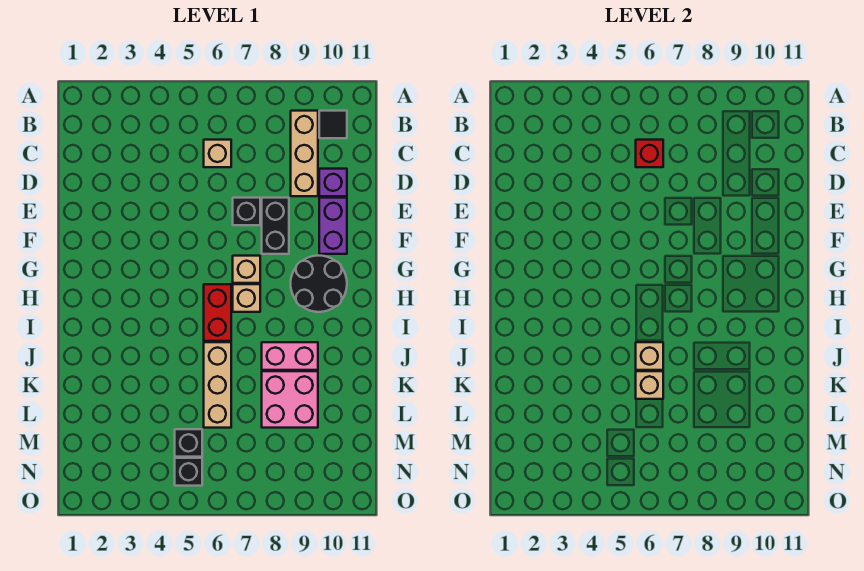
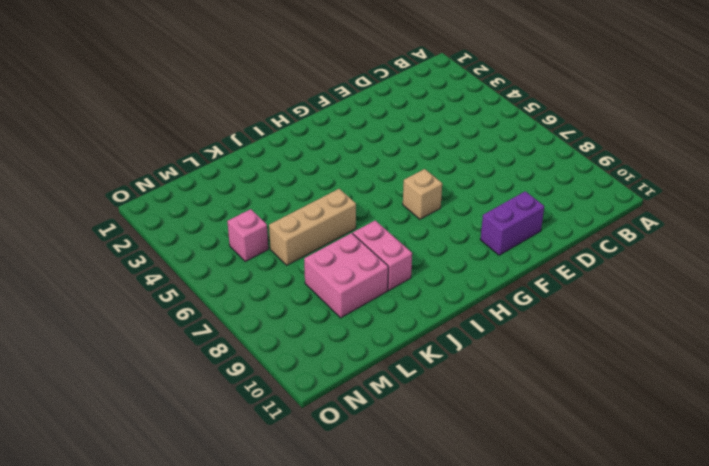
pink 1x1 brick [227,209,268,261] -> black 1x1 brick [175,429,202,457]
none -> tan 1x3 brick [291,111,318,196]
none -> black 1x1 tile [319,111,347,138]
none -> tan 1x1 brick [204,140,231,167]

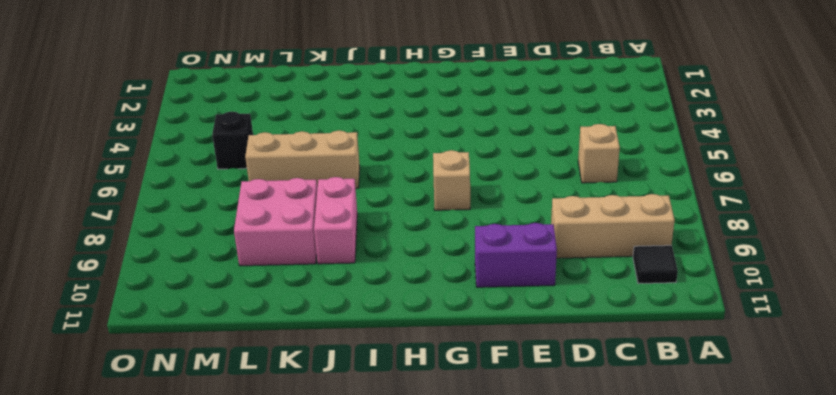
none -> purple 1x1 brick [319,169,347,196]
none -> black 1x1 brick [233,198,260,225]
none -> black 1x2 brick [262,198,289,254]

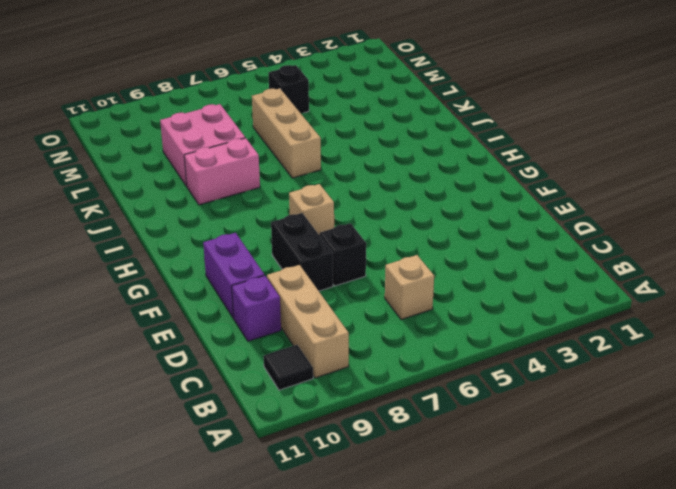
none -> black 2x2 round brick [291,256,347,312]
none -> red 1x2 brick [204,284,231,341]
none -> tan 1x1 brick [233,284,260,312]

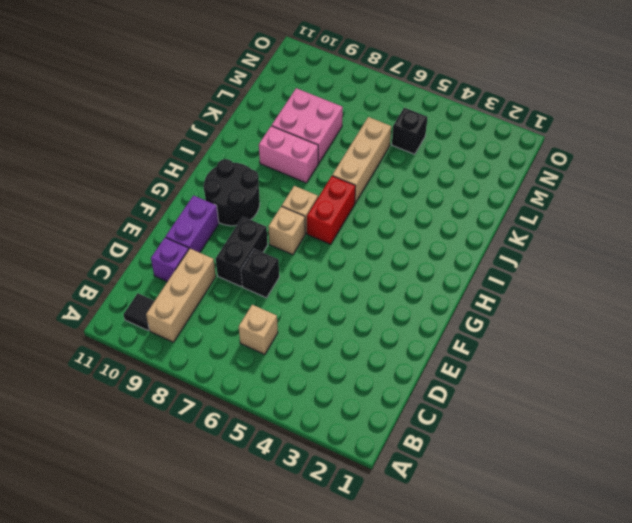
none -> black 1x1 brick [175,458,202,486]
none -> red 1x1 brick [636,140,663,167]
none -> tan 1x1 brick [636,342,663,370]

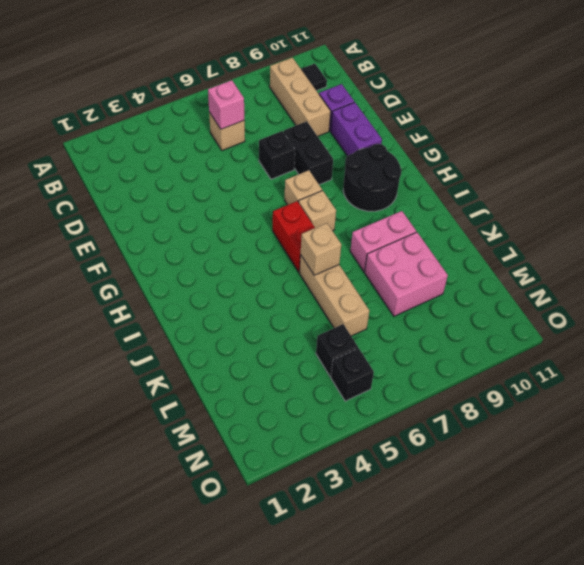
pink 1x1 brick [208,80,244,129] -> red 1x1 brick [636,140,663,167]
none -> tan 1x1 brick [636,371,663,399]

